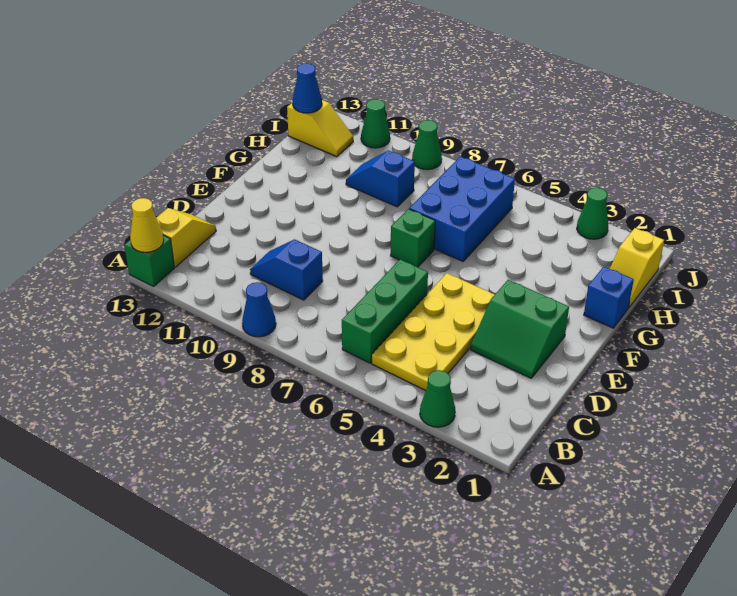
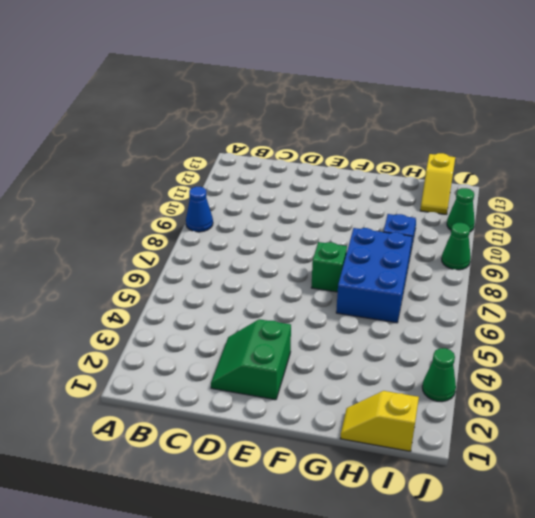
blue 2x3 brick [336,228,412,323] -> blue 2x3 brick turned to [409,157,515,261]
none -> green 1x1 cone [420,370,455,427]
none -> green 1x1 brick [124,235,174,286]
none -> yellow 2x4 plate [372,273,495,391]

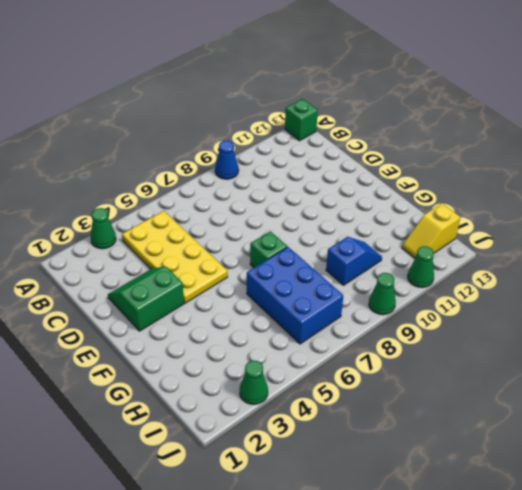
none -> green 1x3 brick [342,259,428,363]
none -> yellow 1x2 slope [156,208,216,267]
none -> blue 1x2 slope [250,239,323,300]

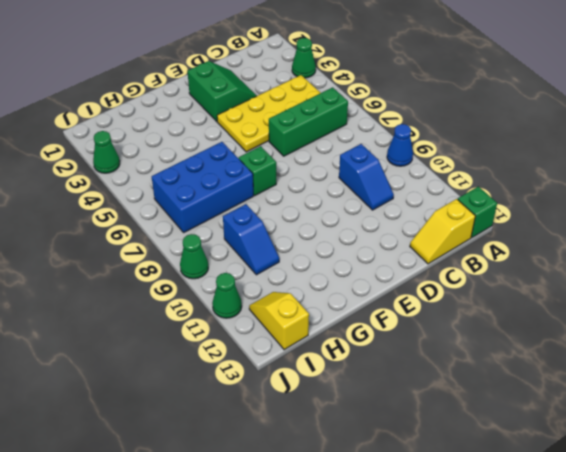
none -> blue 1x1 brick [584,267,634,328]
none -> yellow 1x2 slope [610,228,664,307]
none -> yellow 1x1 cone [130,198,164,252]

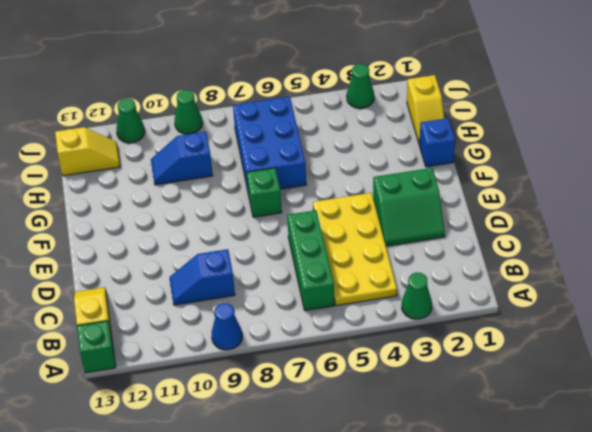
none -> yellow 1x1 cone [130,198,164,252]
none -> blue 1x1 cone [293,63,322,113]

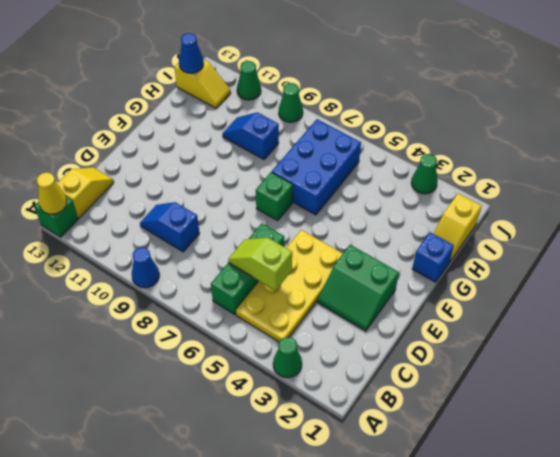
lime 1x2 slope [228,238,292,290] -> none

